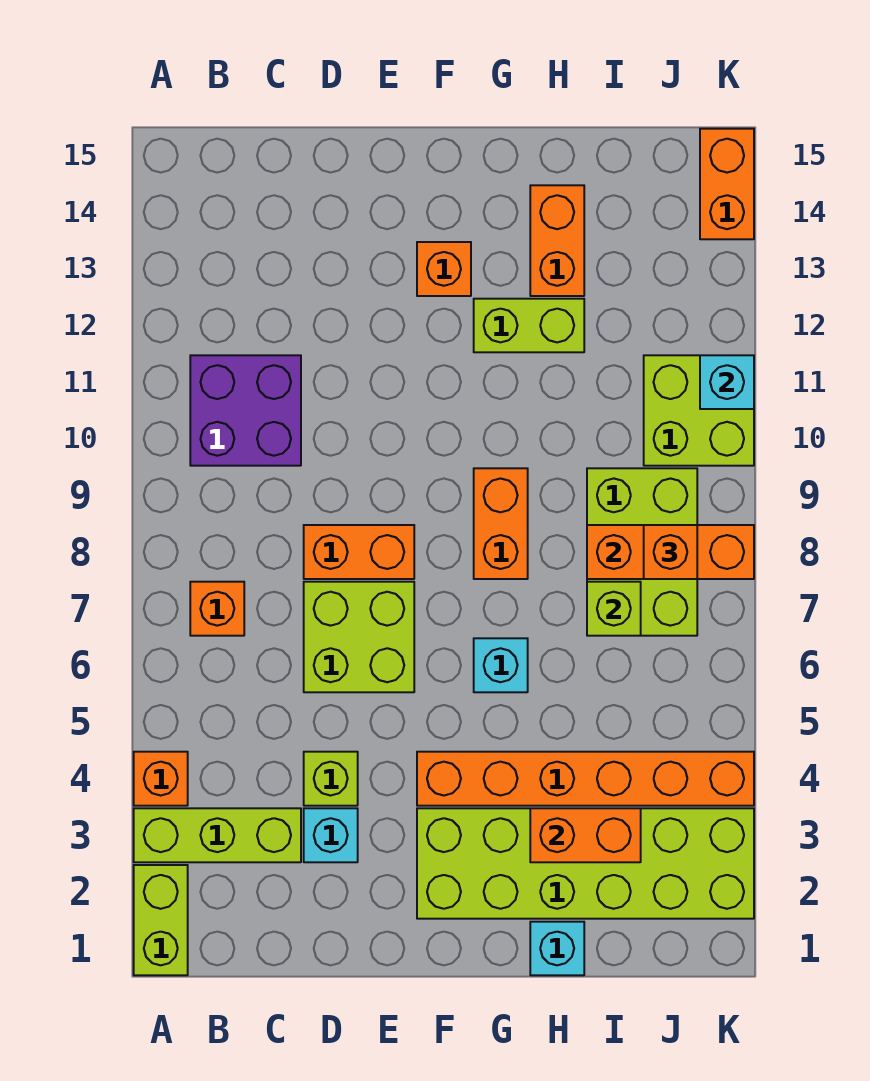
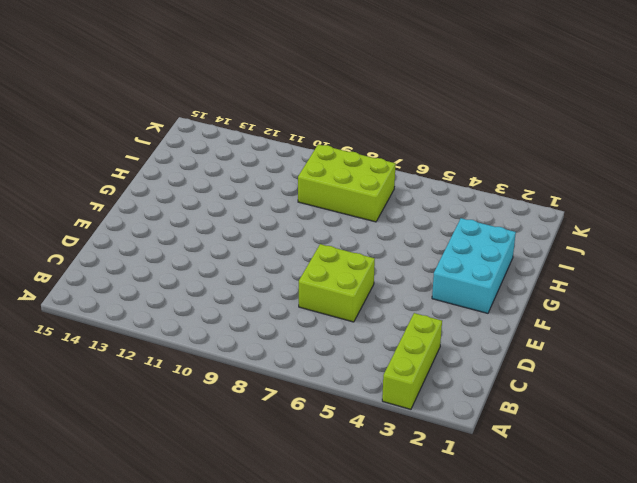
cyan 2x3 brick [432,218,516,313] -> lime 2x6 brick [417,808,754,919]
none -> lime 1x2 brick [134,865,188,975]
none -> orange 1x1 brick [134,752,188,806]
none -> orange 1x1 brick [190,582,244,636]

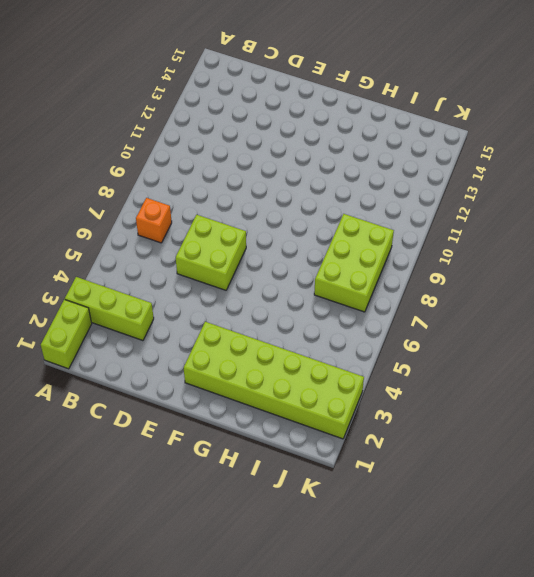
none -> orange 1x1 brick [134,752,188,806]
none -> purple 2x2 brick [190,355,301,466]
none -> cyan 1x1 brick [304,808,358,862]

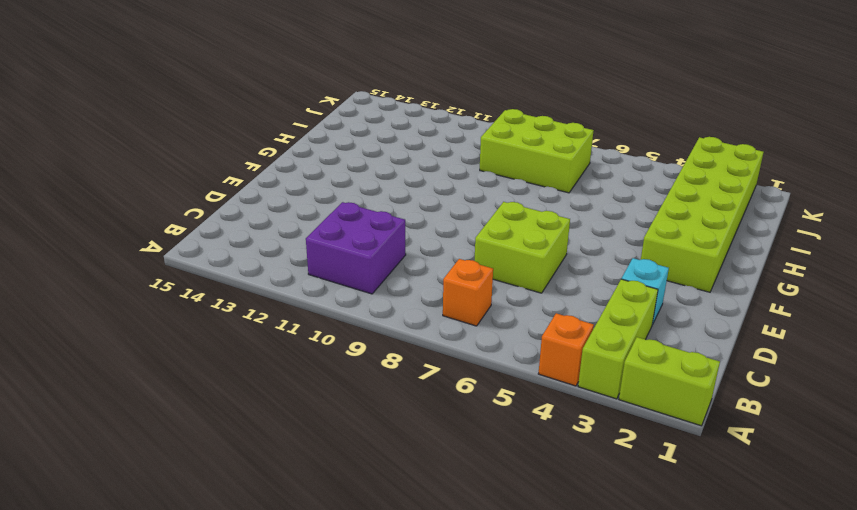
none -> lime 1x1 brick [304,752,358,806]
none -> orange 1x2 brick [304,525,414,579]
none -> orange 1x6 brick [417,752,754,806]

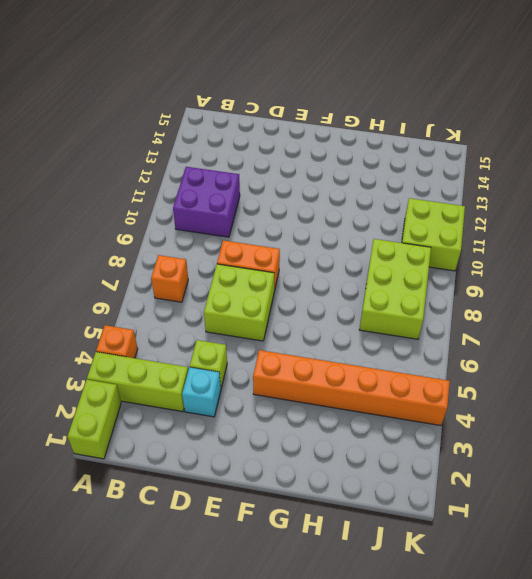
none -> lime 2x6 brick [417,808,754,919]
none -> orange 1x1 brick [417,242,471,296]
none -> cyan 1x1 brick [474,638,528,692]

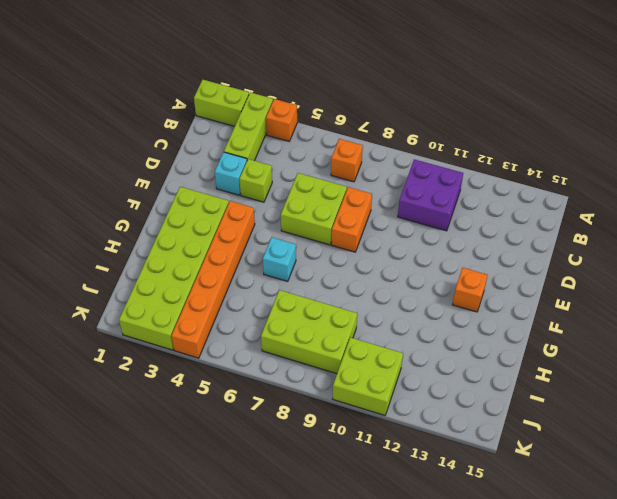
none -> orange 1x2 brick [474,468,528,579]
none -> lime 1x2 brick [474,299,584,352]
none -> cyan 1x1 brick [530,922,584,975]

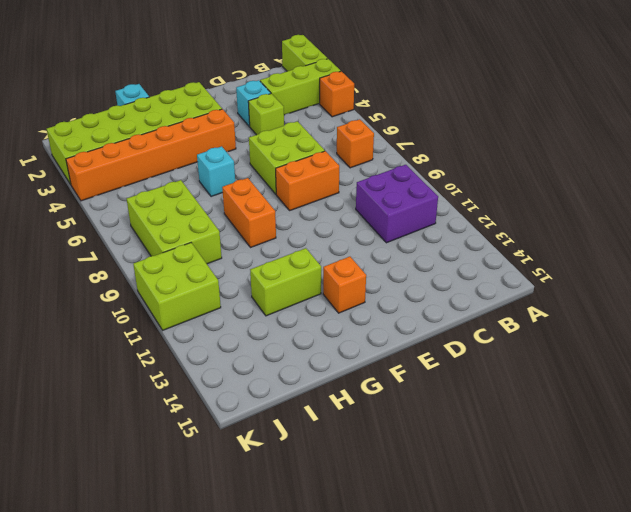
none -> orange 1x2 brick [530,185,584,296]
none -> orange 1x2 brick [700,129,754,239]
none -> orange 1x2 brick [530,808,641,862]

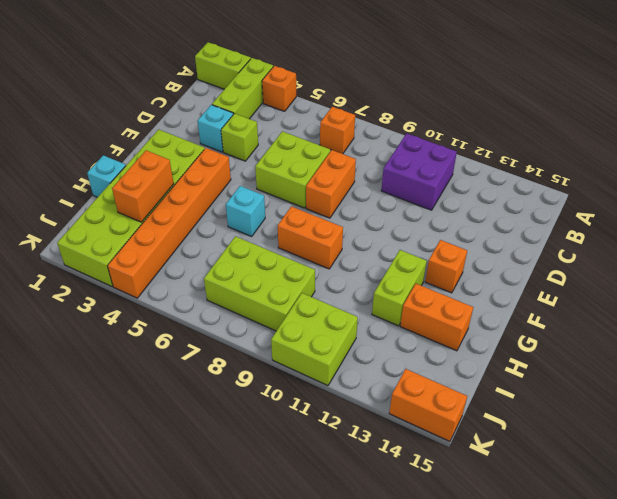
none -> lime 1x1 brick [587,582,641,636]
none -> orange 1x3 brick [587,525,754,579]
none -> cyan 1x1 brick [700,355,754,409]

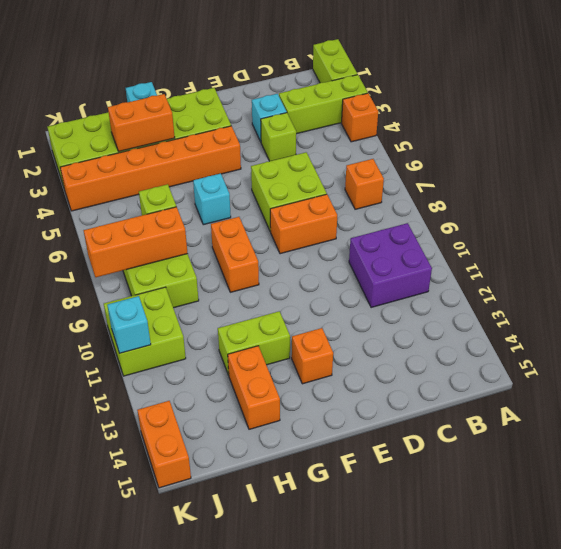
none -> orange 1x1 brick [644,525,697,579]

